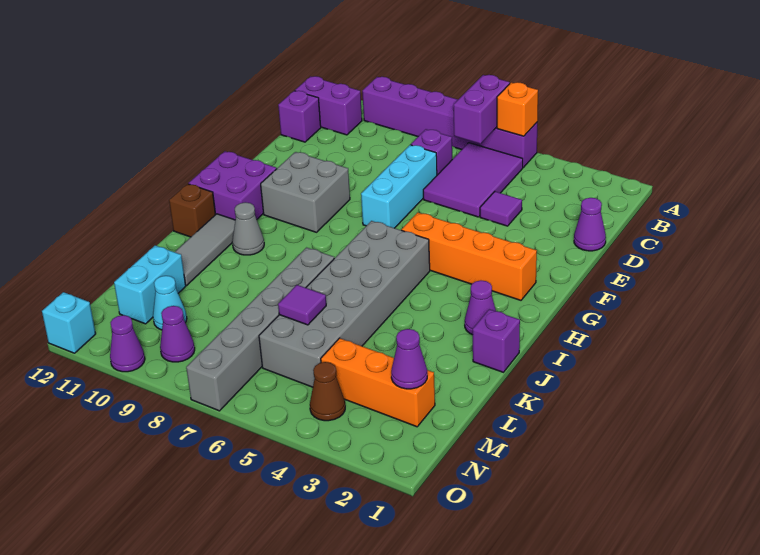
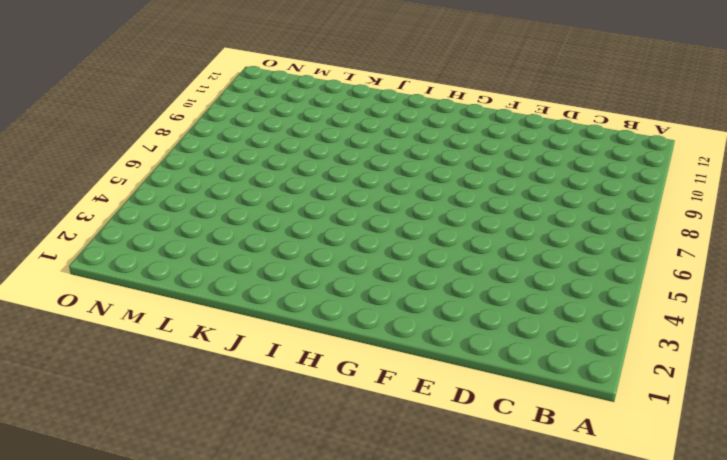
none -> purple 1x6 brick [362,77,537,167]
none -> purple 2x3 tile [423,143,523,217]
none -> purple 1x2 brick [295,76,362,135]

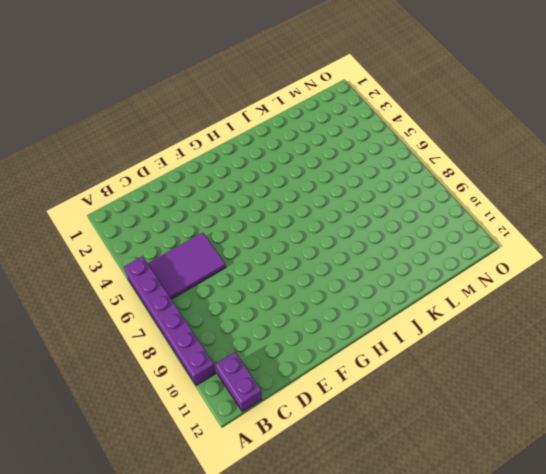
none -> purple 1x1 brick [411,129,452,175]
none -> purple 1x1 brick [278,91,321,142]
none -> purple 1x1 cone [574,198,606,251]

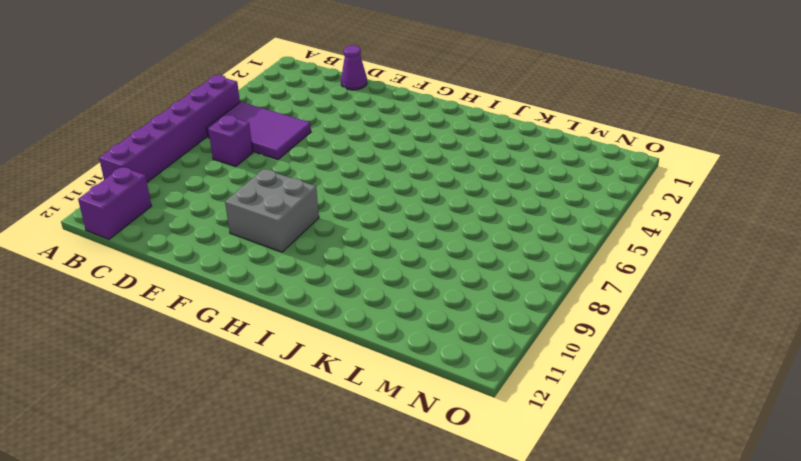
none -> purple 1x1 brick [278,91,321,142]
none -> purple 1x1 tile [480,192,522,226]
none -> cyan 1x3 brick [361,145,437,228]

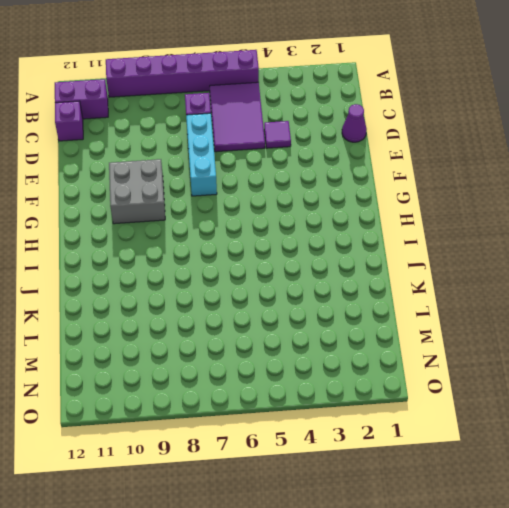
none -> orange 1x4 brick [401,212,537,300]
none -> purple 2x2 brick [188,151,276,220]
none -> grey 2x6 brick [259,221,430,387]

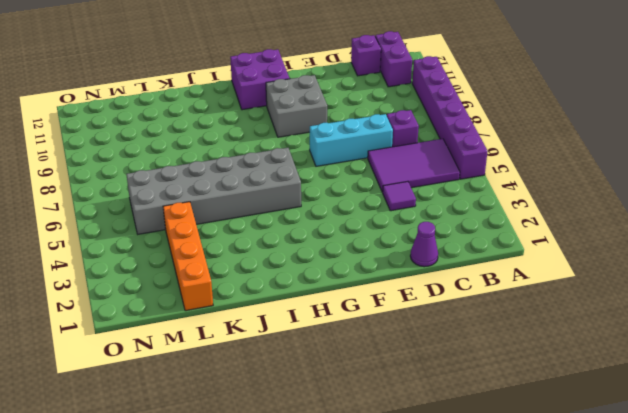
orange 1x4 brick [163,202,213,311] -> orange 1x4 brick moved to [401,212,537,300]
none -> purple 1x1 cone [465,281,496,335]
none -> grey 1x1 cone [232,202,264,255]
none -> grey 1x3 tile [175,214,235,285]

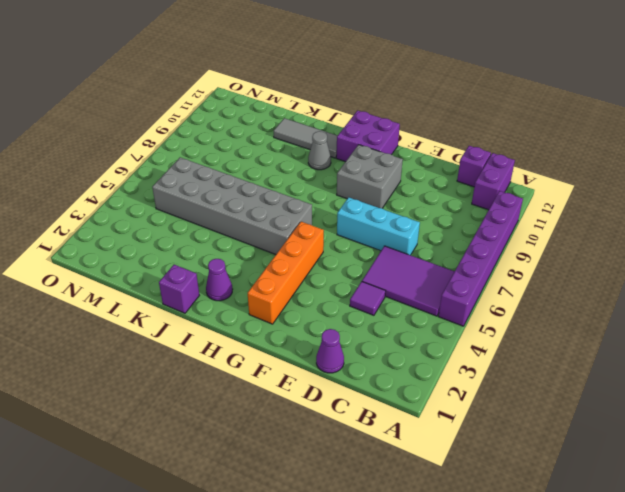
none -> purple 1x1 brick [411,129,452,175]
none -> brown 1x1 brick [169,184,216,237]
none -> grey 1x6 brick [186,248,334,411]

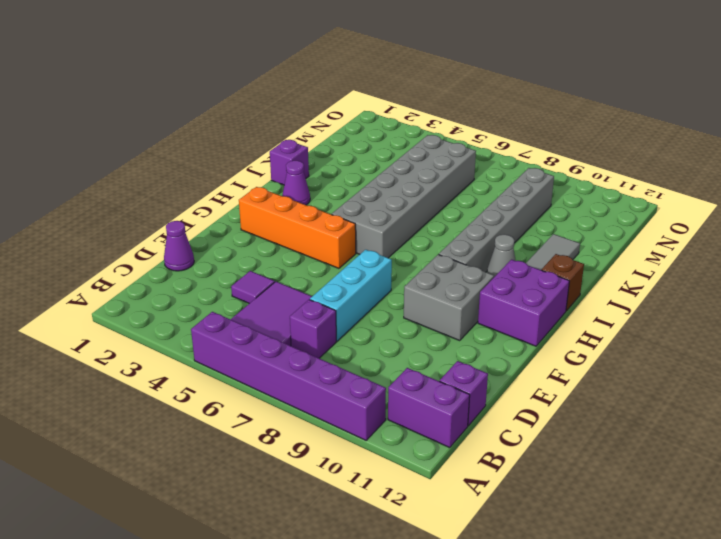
grey 1x6 brick [439,168,554,272] -> grey 1x6 brick moved to [186,248,334,411]
none -> cyan 1x2 brick [114,246,186,324]
none -> orange 1x3 brick [321,338,435,427]
none -> cyan 1x1 cone [153,276,187,330]

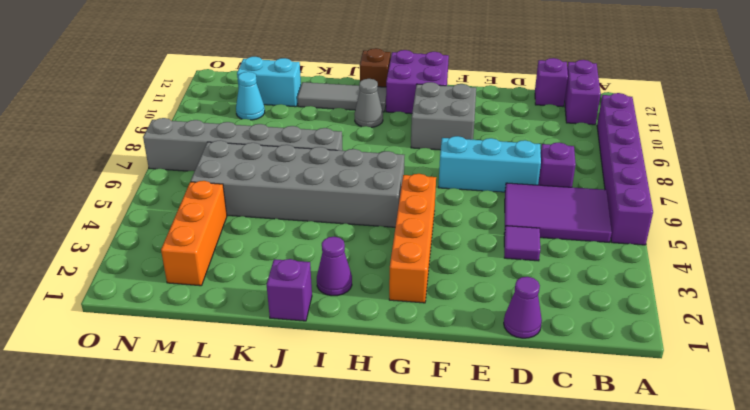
none -> brown 1x1 cone [310,362,345,421]
none -> purple 1x1 cone [160,306,195,362]
none -> purple 1x1 cone [110,315,145,372]

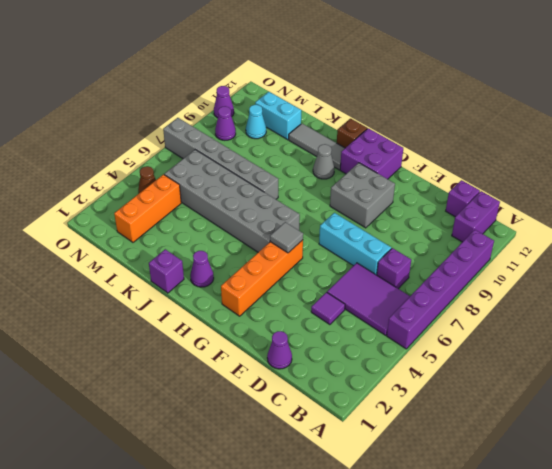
grey 1x1 tile [270,222,303,253] -> none
none -> cyan 1x1 brick [42,292,96,353]
none -> orange 1x1 brick [497,82,538,136]
none -> purple 1x2 brick [454,75,510,144]

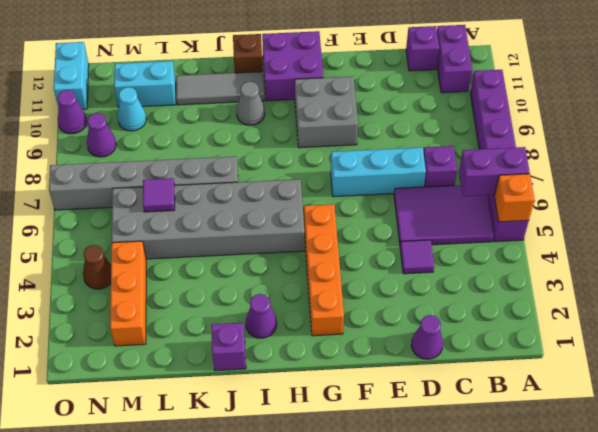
cyan 1x2 brick [54,42,89,109] -> cyan 1x1 brick [42,292,96,353]
none -> purple 1x1 cone [391,329,427,389]

